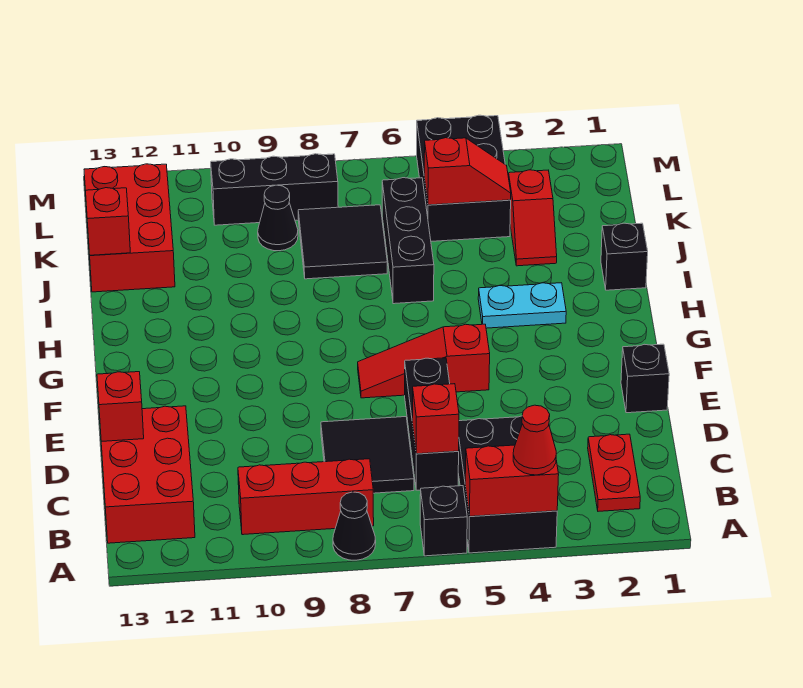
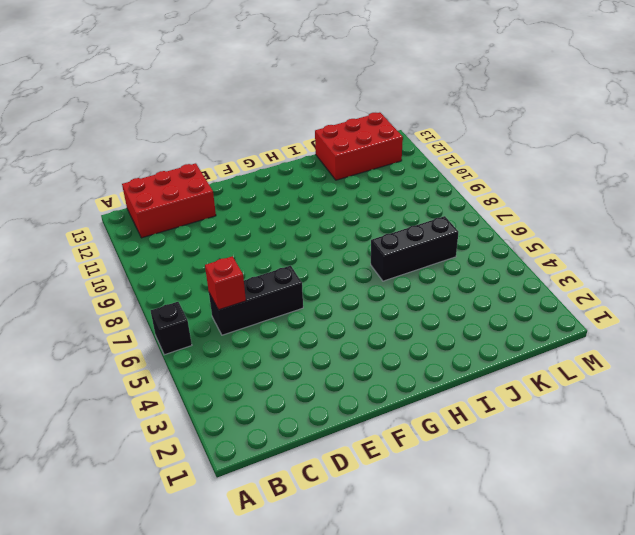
none -> black 2x3 brick [458,416,557,553]
none -> black 1x1 cone [333,492,376,560]
none -> red 1x2 plate [588,434,640,511]

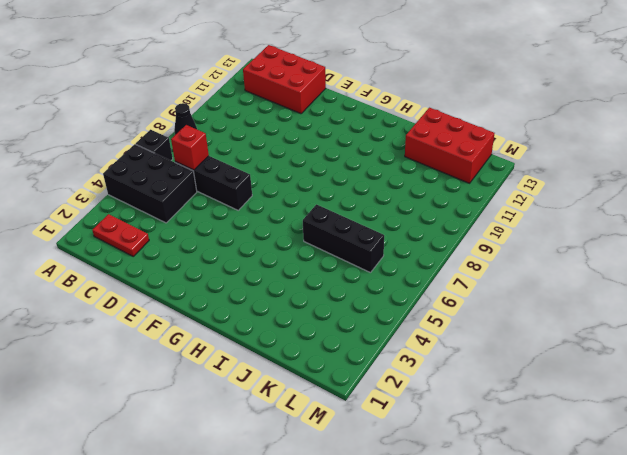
none -> red 1x3 brick [238,459,374,535]
none -> black 2x2 tile [321,417,414,493]
none -> black 1x1 brick [621,344,669,413]

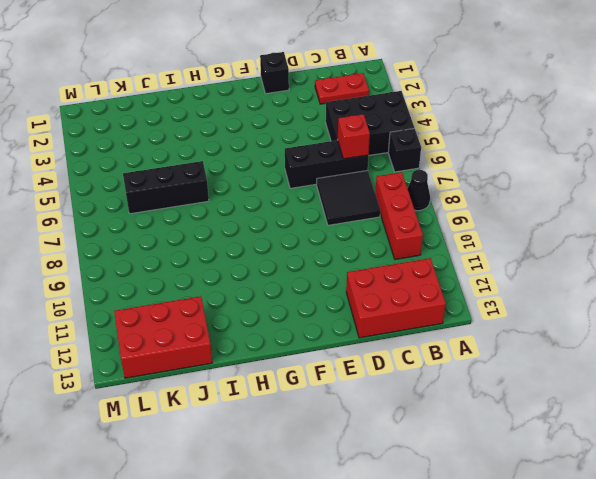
none -> red 1x3 slope [358,324,490,398]
none -> cyan 1x2 plate [478,283,566,328]
none -> black 1x1 brick [601,223,648,290]

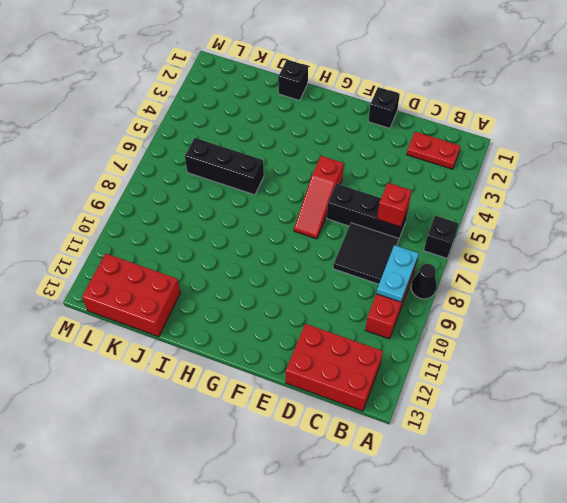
cyan 1x2 plate [376,245,419,302] -> cyan 1x2 plate moved to [478,283,566,328]
none -> black 2x3 brick [458,416,557,553]
none -> red 1x2 slope [508,170,557,266]
none -> black 2x2 tile [298,205,387,279]

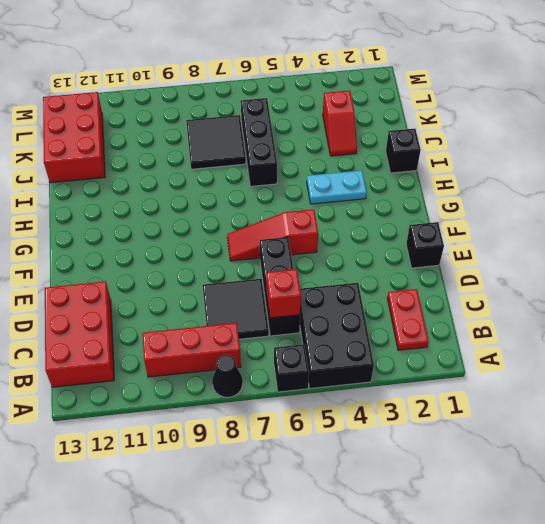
none -> black 2x3 brick [417,115,511,241]
none -> black 1x1 cone [258,185,298,251]
none -> black 1x3 brick [211,154,338,225]

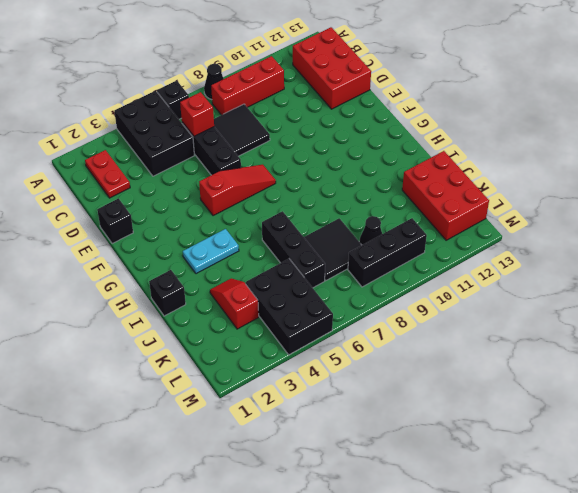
none -> red 1x2 brick [465,445,559,516]
none -> red 1x1 brick [97,372,144,441]
none -> red 1x1 brick [86,188,130,255]

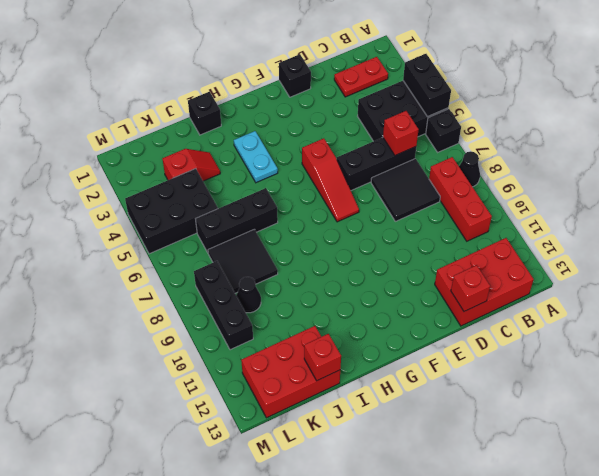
black 1x2 brick [403,54,451,117] -> red 1x2 brick [465,445,559,516]
none -> red 1x2 slope [424,138,511,205]
none -> red 1x1 cone [513,405,556,475]

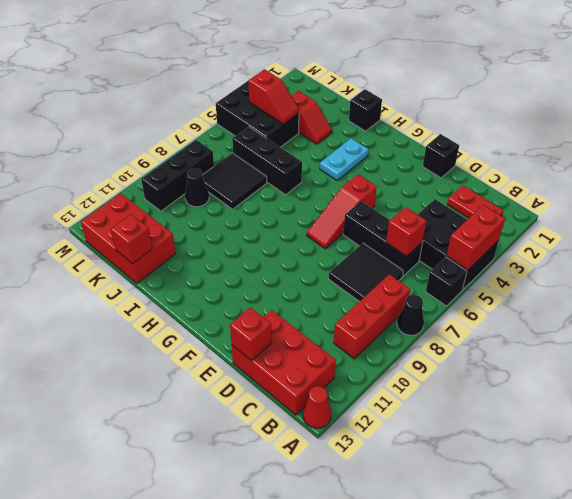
red 1x1 cone [303,386,331,428] -> red 1x1 cone moved to [513,405,556,475]
red 1x2 slope [248,69,299,124] -> red 1x2 slope turned to [424,138,511,205]

